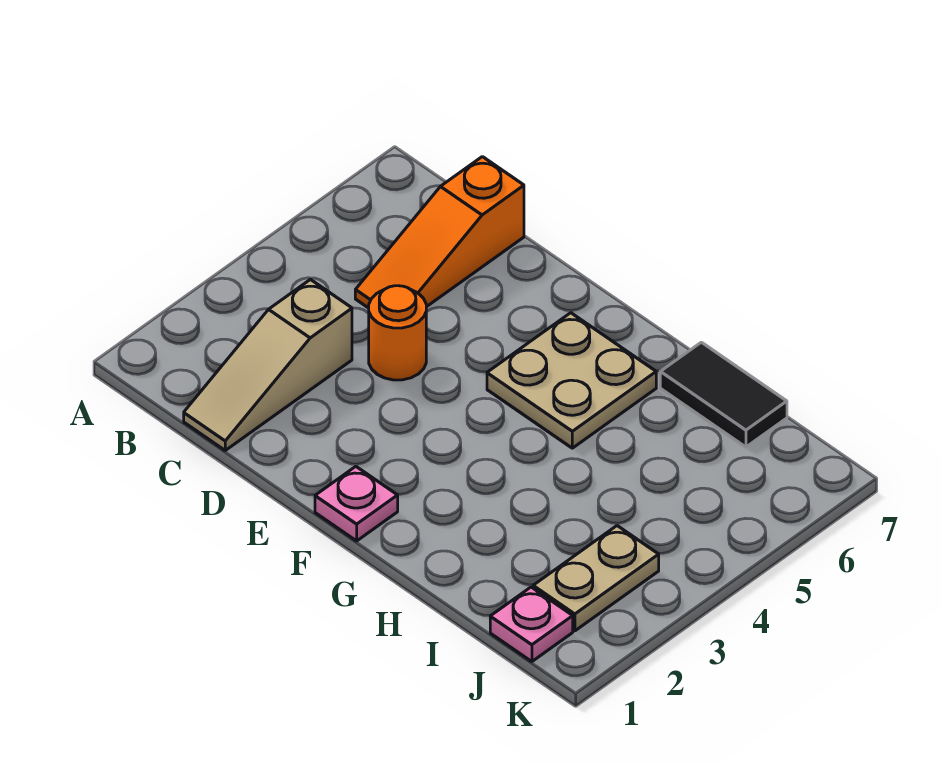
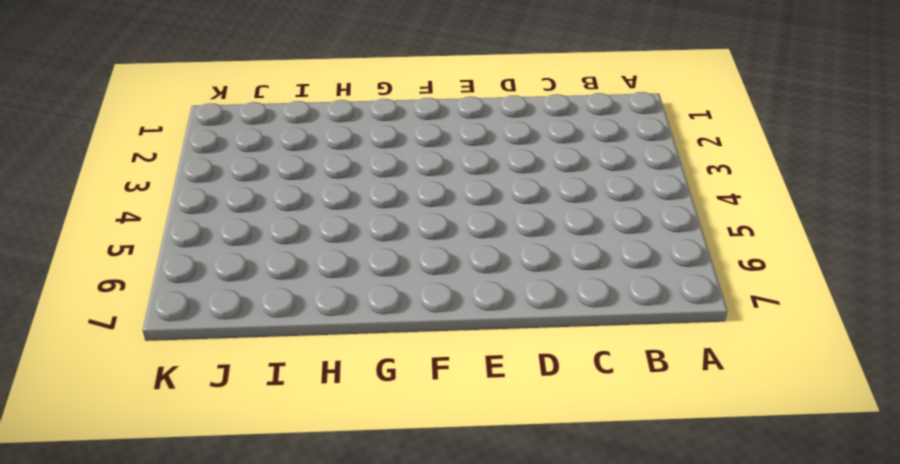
none -> tan 1x3 slope [184,280,352,450]
none -> orange 1x3 slope [355,157,524,308]

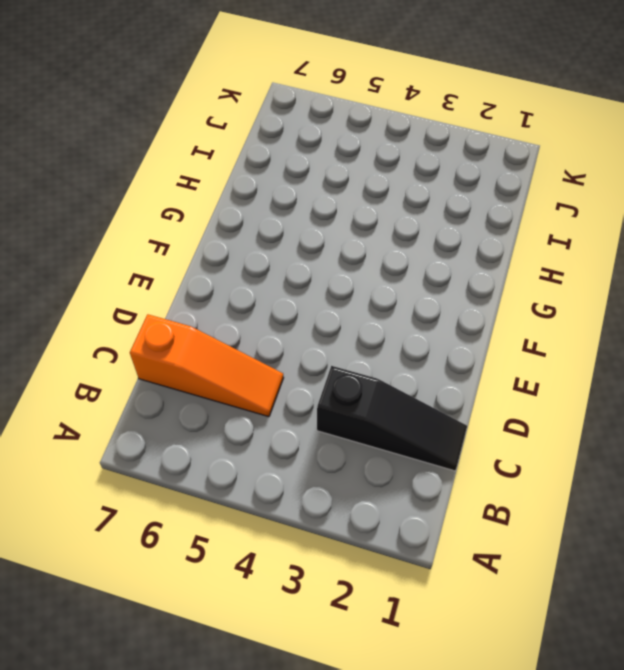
black 1x3 slope [317,366,467,471] -> tan 1x3 slope [184,280,352,450]
none -> orange 1x1 round brick [369,286,426,380]
none -> pink 1x1 plate [315,467,398,541]

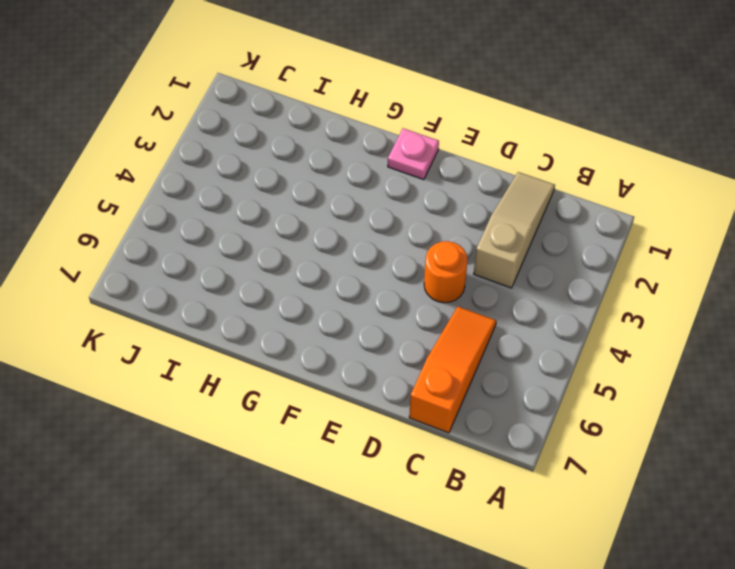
none -> tan 2x2 plate [487,313,656,448]
none -> black 1x2 tile [660,342,787,447]

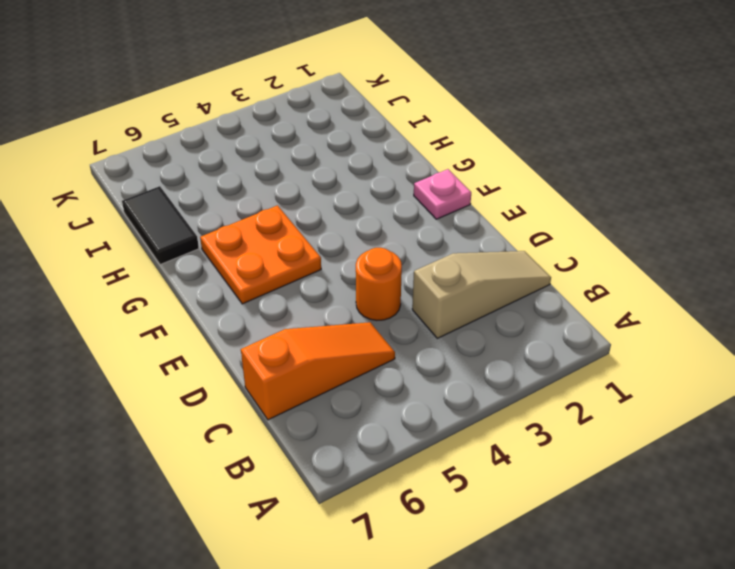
orange 2x2 plate [200,205,321,304] -> tan 2x2 plate [487,313,656,448]
none -> pink 1x1 plate [490,587,573,662]
none -> tan 1x2 plate [533,526,659,631]

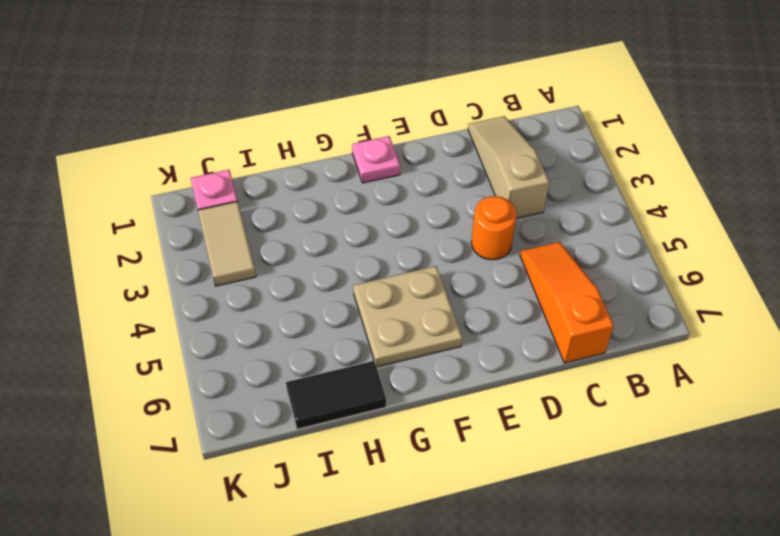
tan 1x2 tile [198,202,256,286] -> tan 1x2 plate [533,526,659,631]

